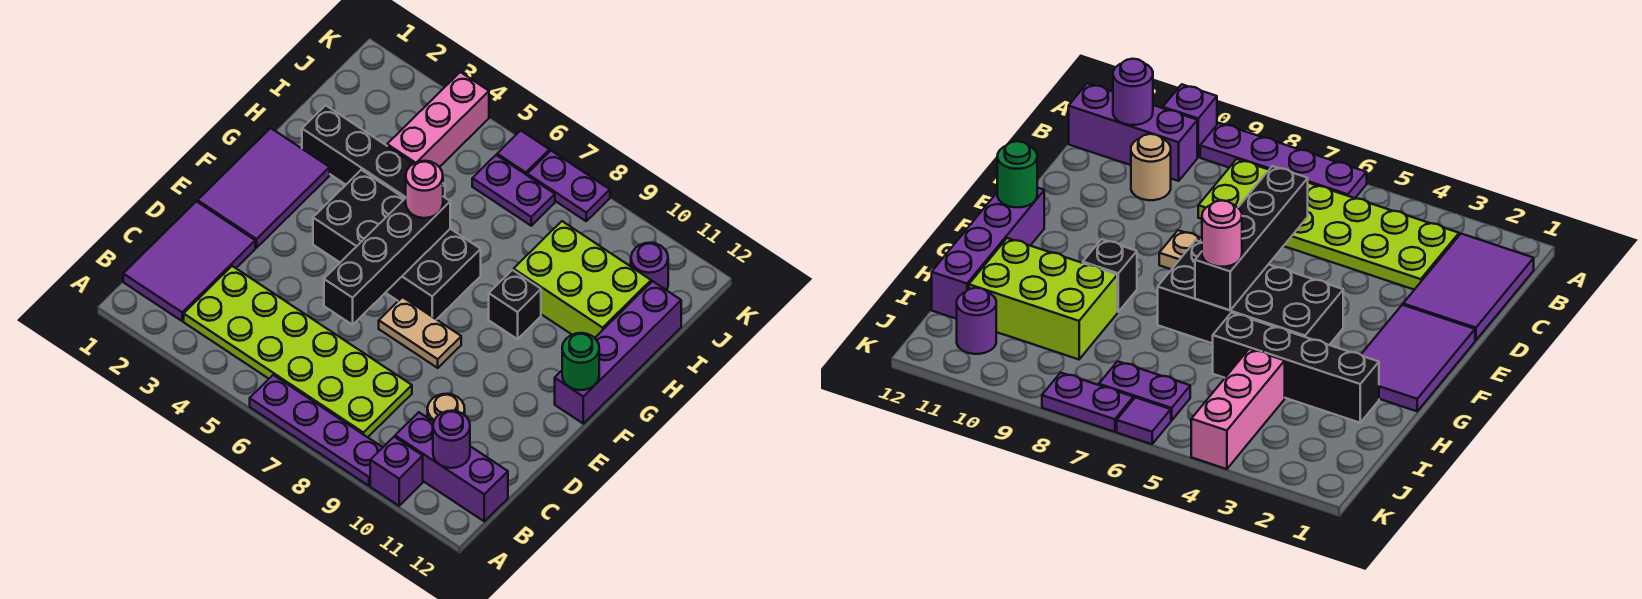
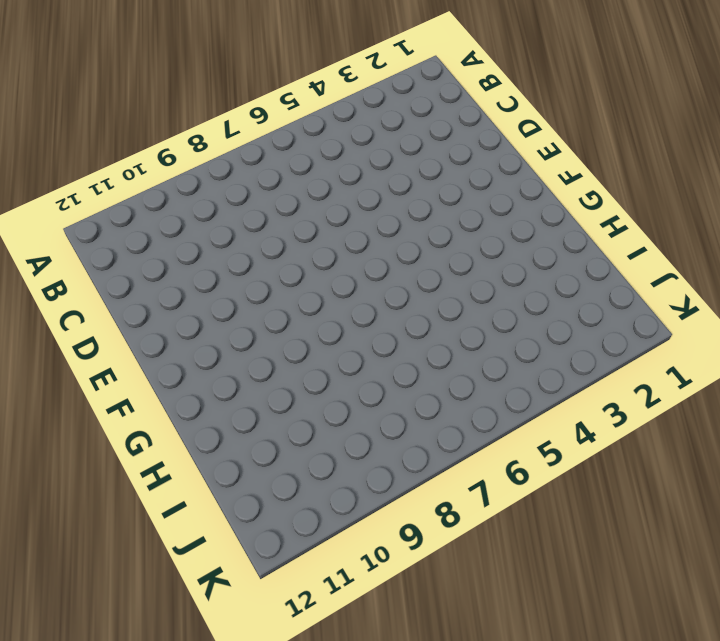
none -> purple 1x4 plate [250,375,383,486]
none -> purple 1x1 brick [370,437,423,506]
none -> purple 2x3 tile [123,201,255,321]

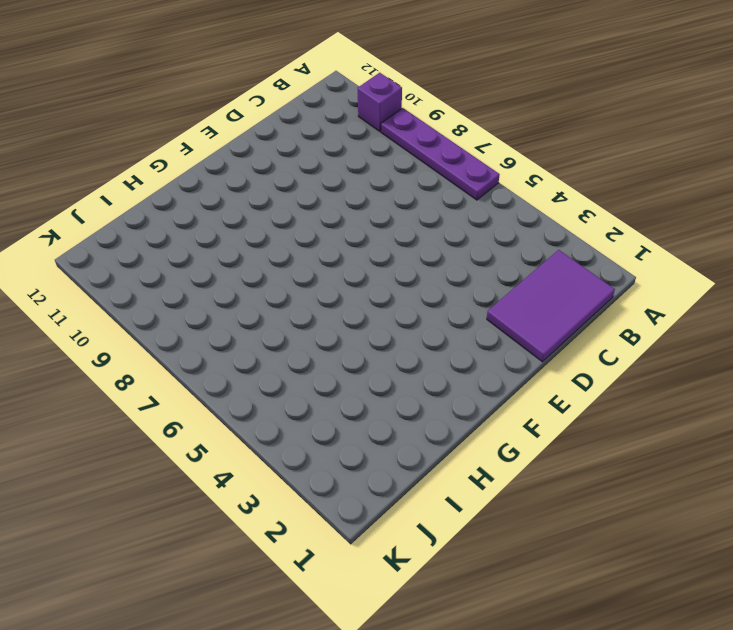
none -> lime 2x6 plate [184,266,412,437]
none -> purple 1x3 brick [395,412,508,521]
none -> tan 1x1 round brick [428,394,465,422]

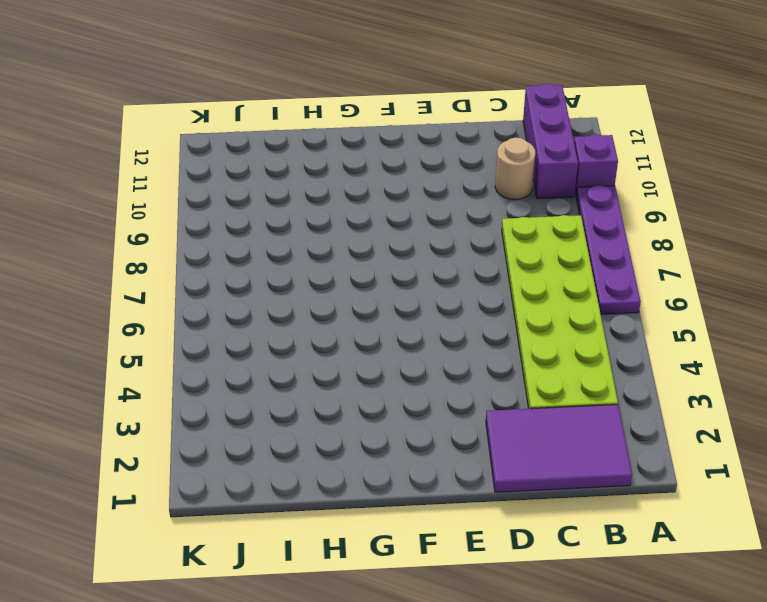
none -> purple 2x3 tile [198,128,330,248]
none -> tan 1x2 plate [379,297,461,368]
none -> black 2x4 brick [313,170,481,320]

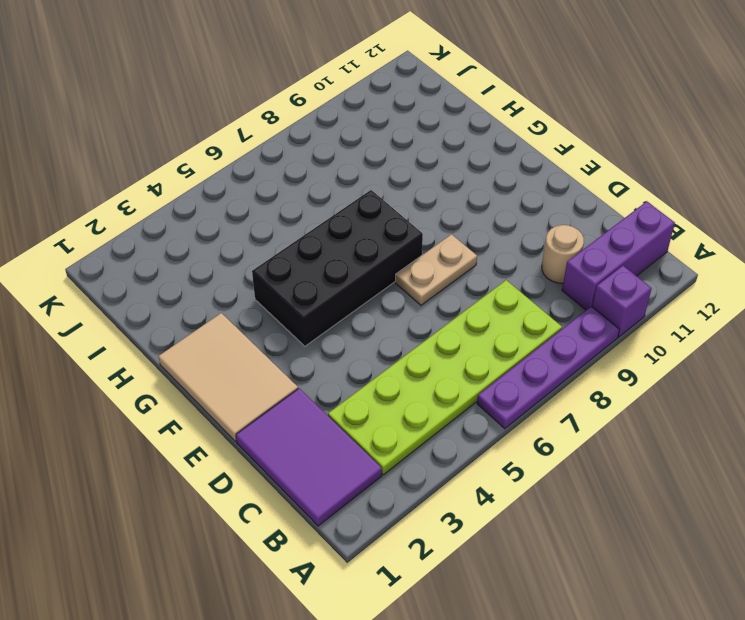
tan 2x3 tile [158,313,298,442] -> purple 2x3 tile [198,128,330,248]
none -> purple 1x4 brick [555,281,681,424]
none -> black 1x1 brick [489,270,541,339]
none -> black 1x4 brick [302,105,445,198]

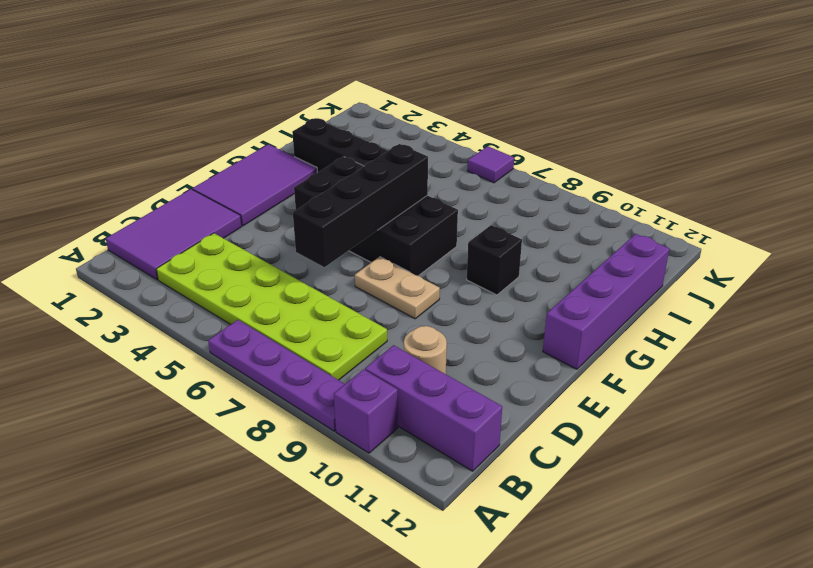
none -> lime 2x3 brick [514,221,651,338]
none -> pink 1x3 brick [387,72,489,167]
none -> purple 1x2 plate [472,155,555,226]

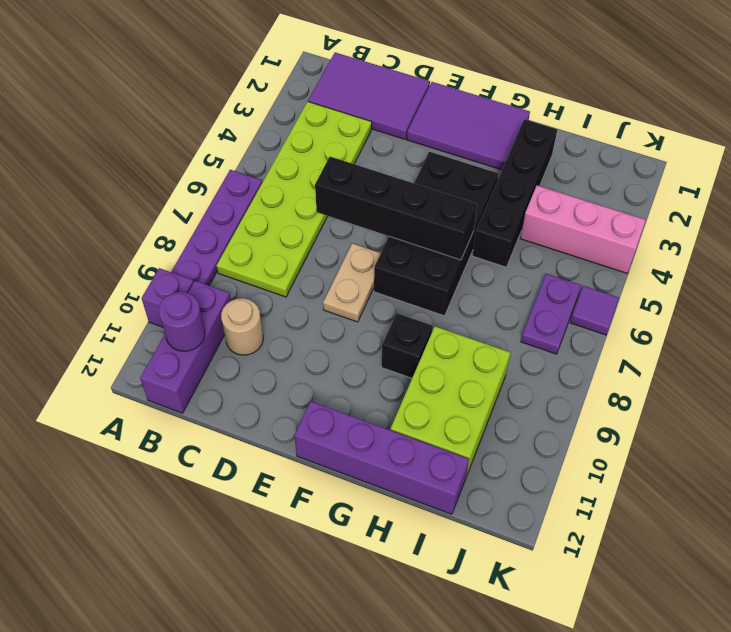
none -> purple 1x1 round brick [631,243,668,290]
none -> purple 1x2 plate [527,151,610,221]
none -> green 1x1 round brick [562,333,599,390]

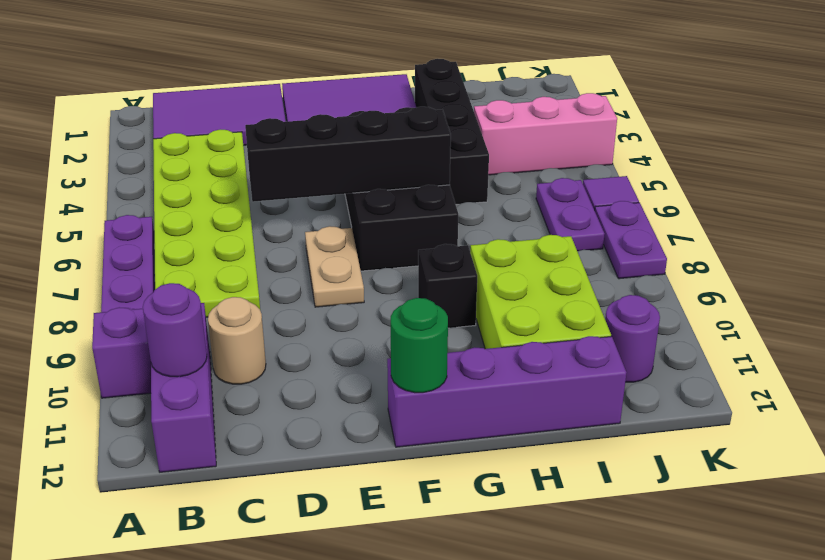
none -> pink 1x1 round brick [406,161,443,218]

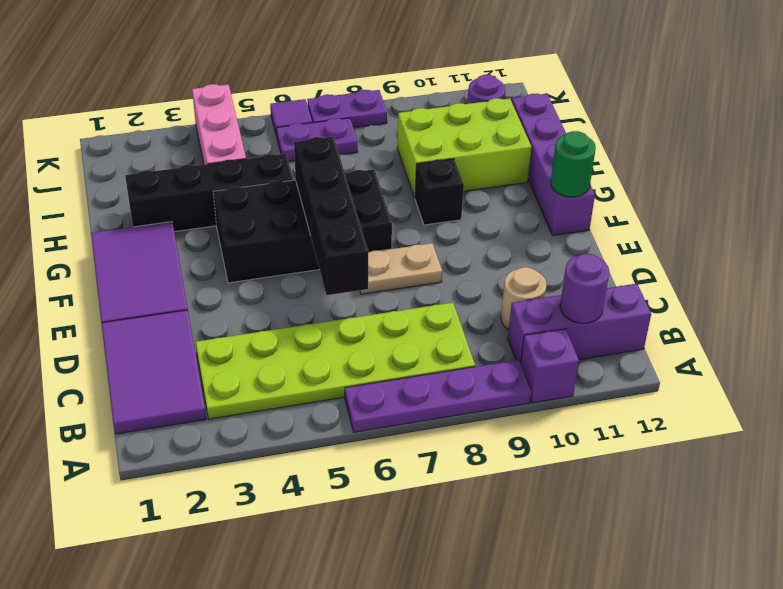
none -> pink 1x1 round brick [406,161,443,218]

